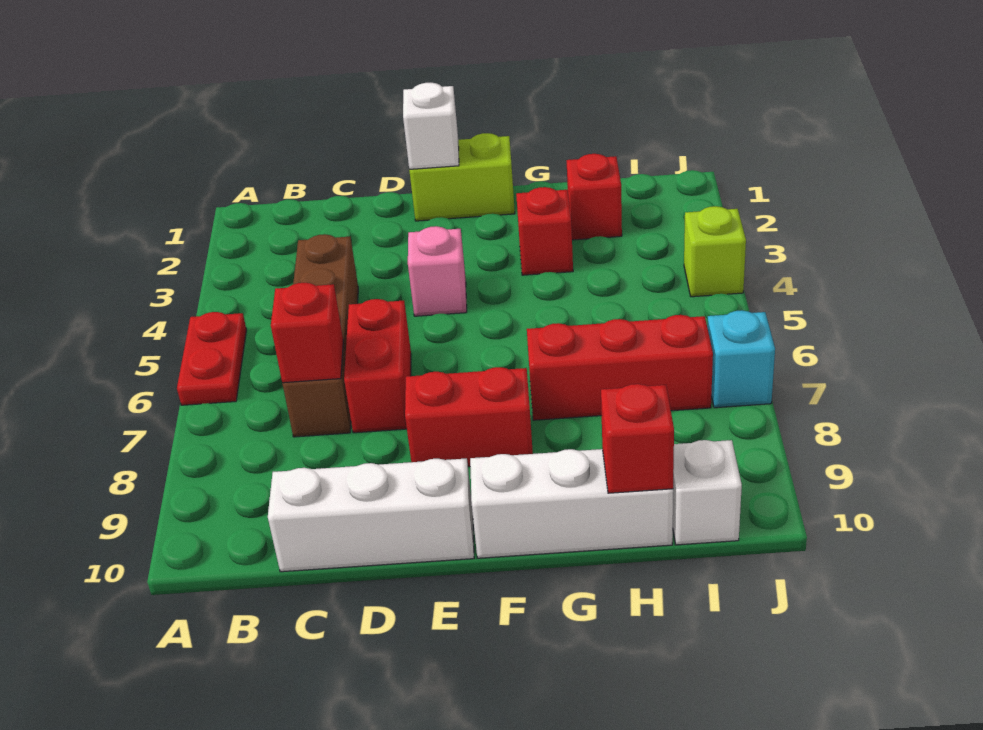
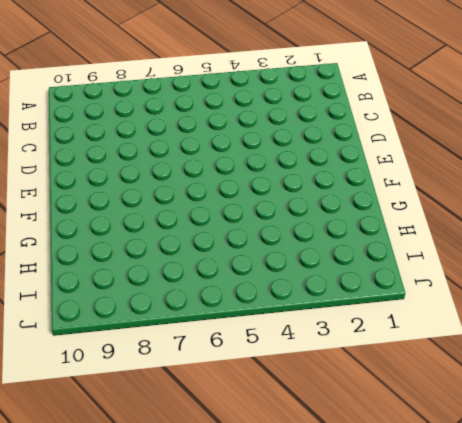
none -> red 1x2 plate [177,312,246,405]
none -> brown 1x4 brick [282,234,358,437]
none -> white 1x3 brick [268,458,474,572]

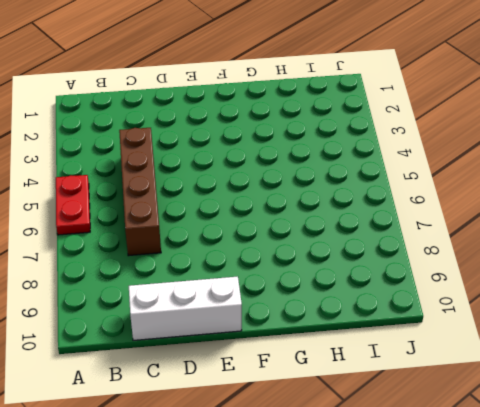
none -> red 1x2 brick [344,299,411,433]
none -> lime 1x2 brick [409,133,515,221]
none -> pink 1x1 brick [408,226,467,316]

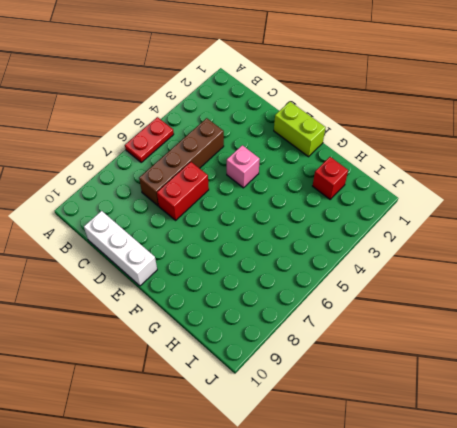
none -> red 1x2 brick [405,367,533,467]
none -> white 1x3 brick [470,449,673,558]
none -> red 1x1 brick [516,187,573,275]

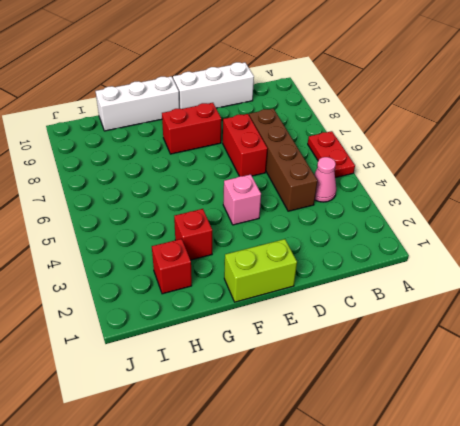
pink 1x1 cone [314,157,336,202] -> none
none -> red 1x3 brick [527,315,713,420]
none -> white 1x1 brick [673,440,742,545]
none -> lime 1x1 brick [684,206,746,297]

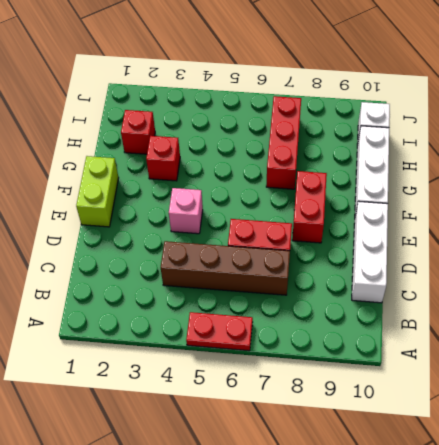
none -> lime 1x1 brick [684,206,746,297]
none -> cyan 1x1 brick [707,310,775,408]
none -> red 1x1 brick [271,283,343,383]

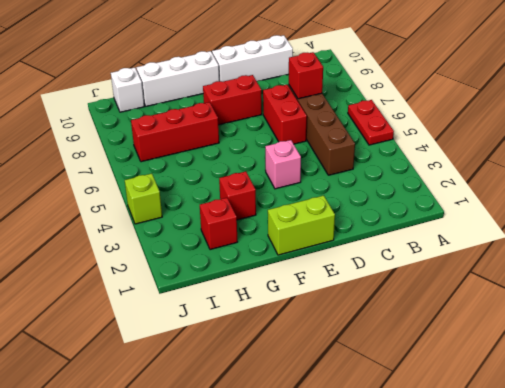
none -> cyan 1x1 brick [707,310,775,408]
none -> white 1x1 brick [403,83,459,169]
none -> red 1x1 brick [601,384,674,493]

